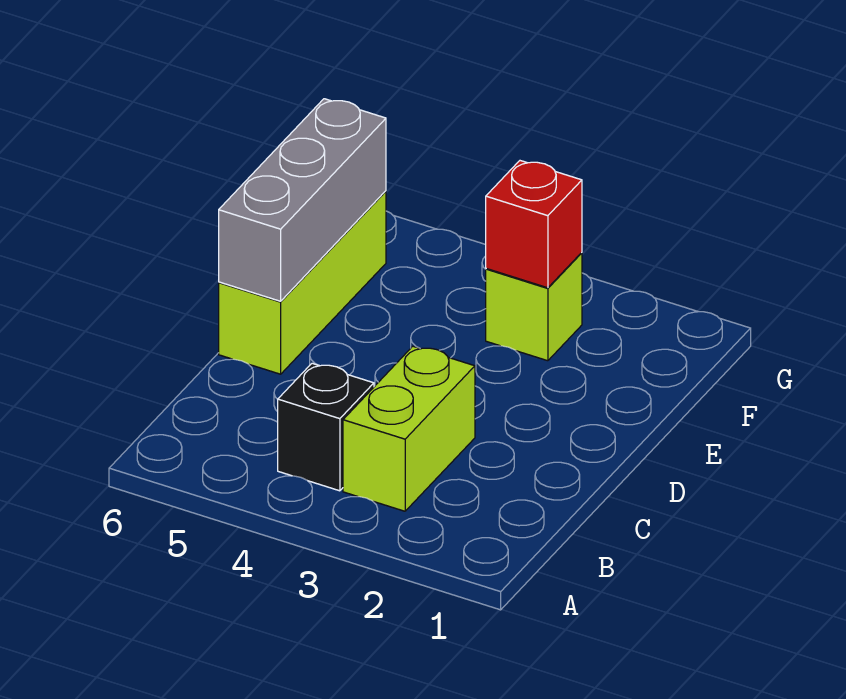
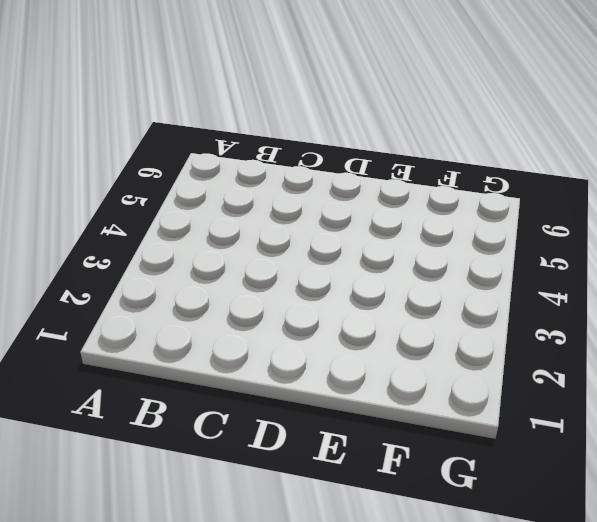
none -> lime 1x2 brick [343,346,475,511]
none -> black 1x1 brick [278,363,374,491]

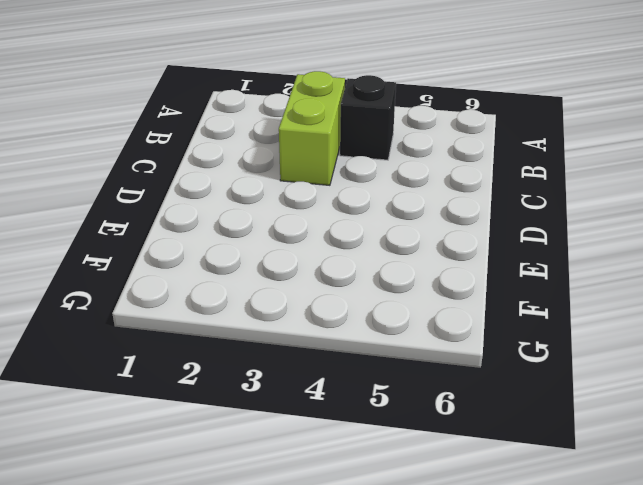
none -> lime 1x3 brick [219,191,386,374]
none -> lime 1x1 brick [486,253,582,361]

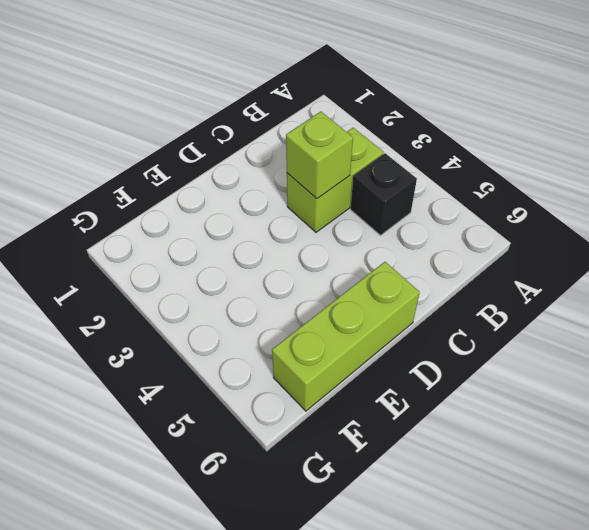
lime 1x1 brick [286,112,353,199] -> lime 1x1 brick moved to [486,253,582,361]
none -> grey 1x3 brick [219,99,386,301]
none -> red 1x1 brick [486,161,582,288]

